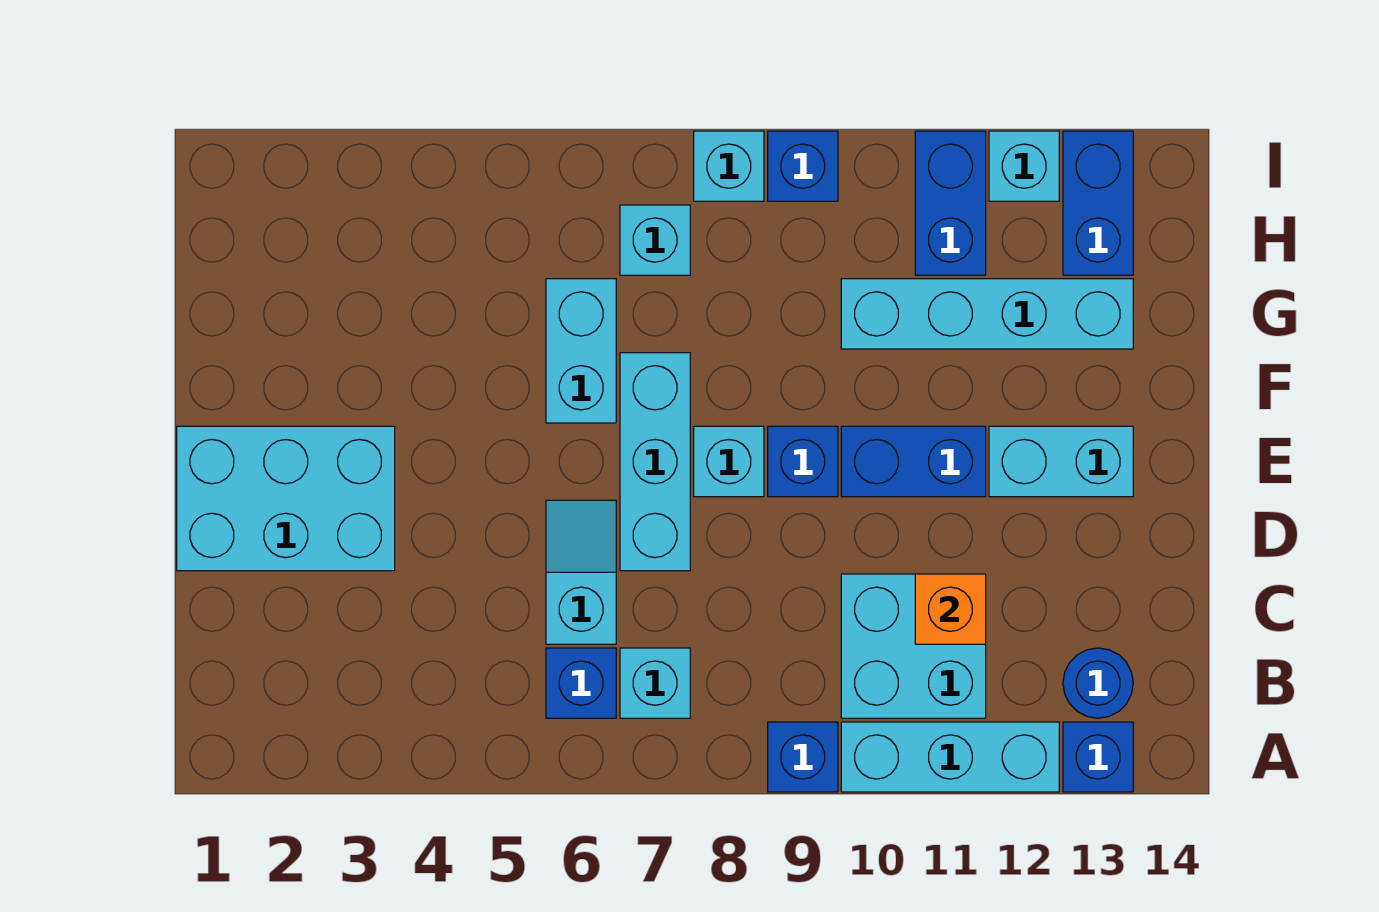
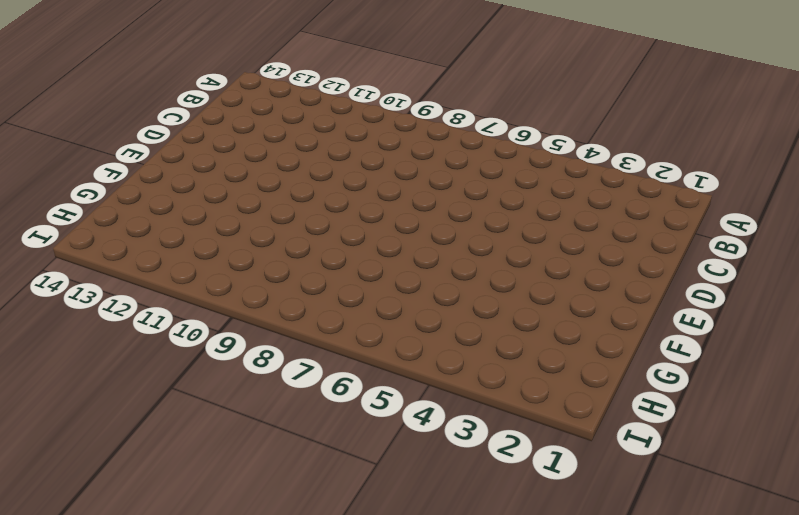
none -> blue 1x1 brick [768,722,838,792]
none -> cyan 1x3 brick [841,722,1059,792]
none -> blue 1x1 brick [1063,722,1133,792]

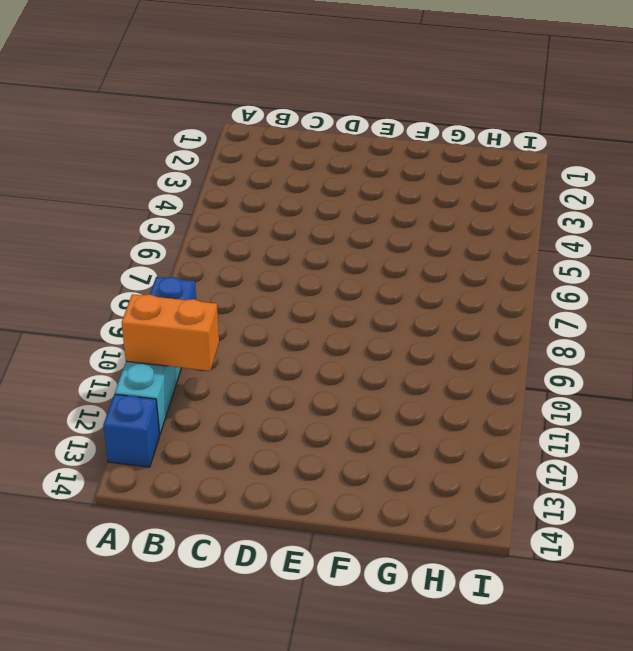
orange 1x2 brick [122,294,219,371] -> none
none -> blue 1x1 brick [546,648,616,718]
none -> cyan 1x1 brick [620,648,690,718]
none -> cyan 2x2 brick [841,574,986,718]

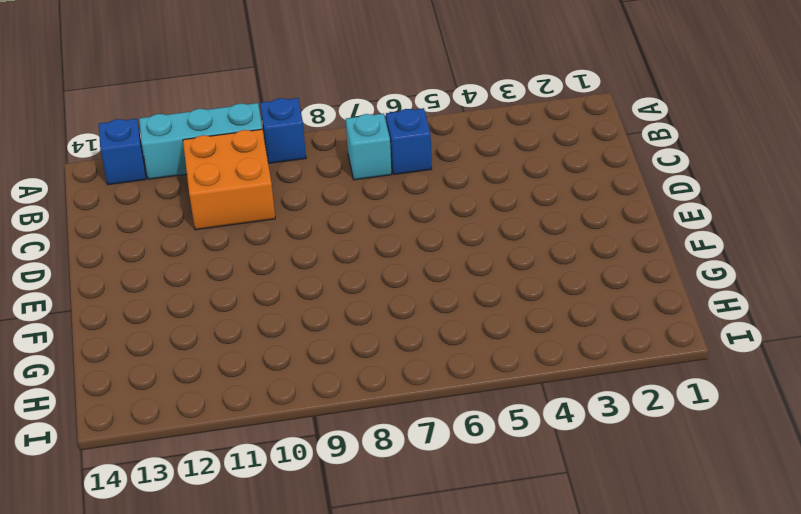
orange 2x2 brick [183,129,275,230] -> cyan 2x2 brick [841,574,986,718]
none -> blue 1x1 round brick [1063,648,1133,718]
none -> cyan 1x2 slope [546,500,616,644]
none -> cyan 2x3 brick [177,426,395,571]

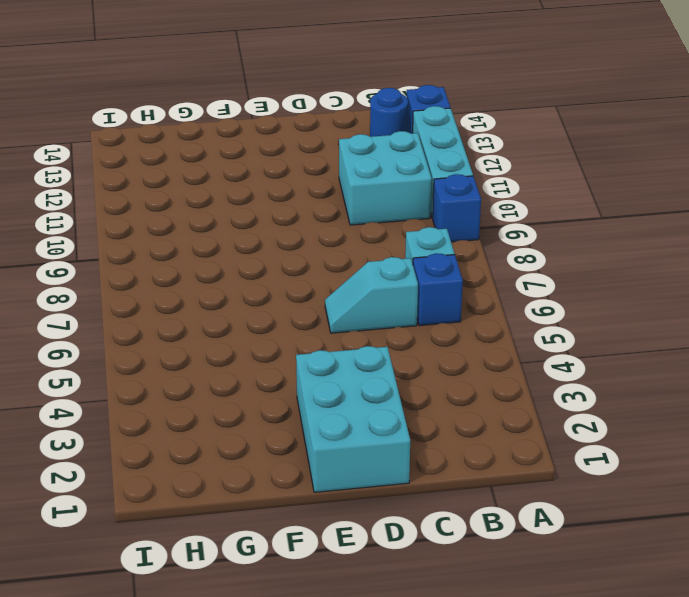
none -> cyan 1x3 brick [620,353,690,571]
none -> cyan 1x1 brick [694,426,764,497]
none -> blue 1x1 brick [768,426,838,497]

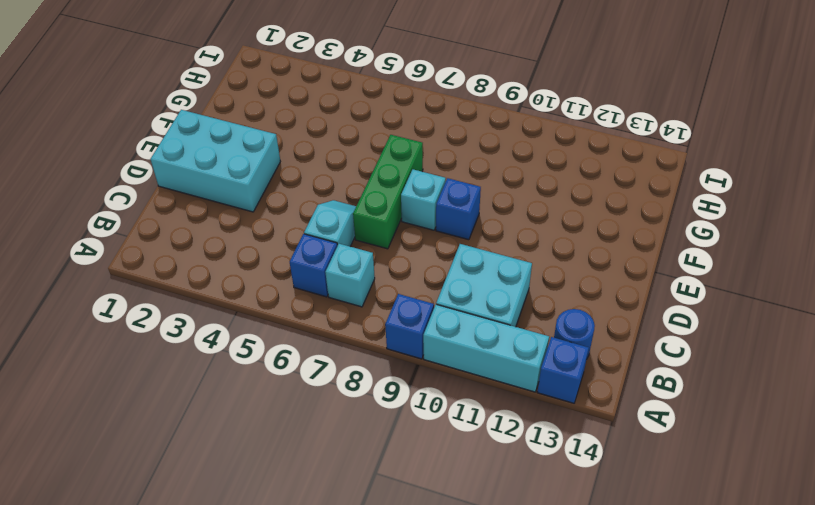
green 1x3 brick [353,135,423,249] -> cyan 1x3 brick [620,353,690,571]
none -> blue 1x2 brick [841,426,986,497]
none -> cyan 1x2 brick [989,426,1133,497]
none -> cyan 1x2 brick [546,279,616,423]

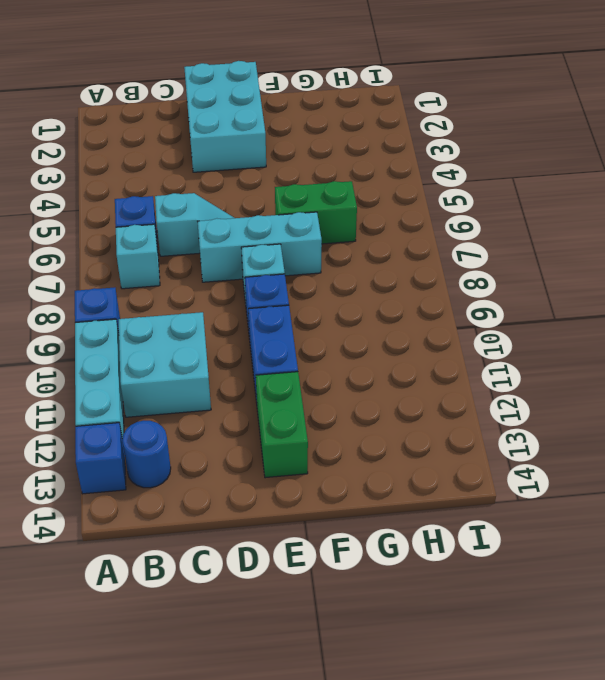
green 1x2 brick [256,372,308,478] -> cyan 1x2 brick [989,426,1133,497]
green 1x2 brick [275,181,357,244] -> cyan 1x2 brick [546,279,616,423]
none -> cyan 1x4 brick [841,279,1133,349]
none -> cyan 1x1 brick [620,205,690,275]
none -> blue 1x2 brick [915,131,986,275]

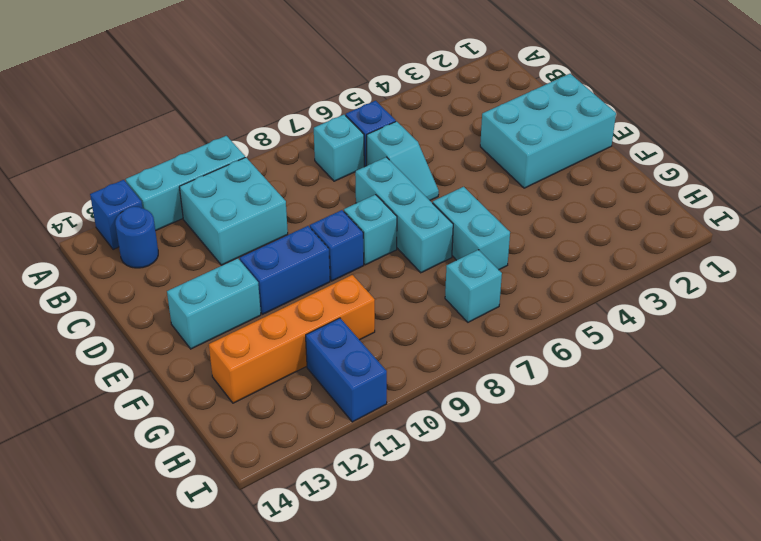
orange 1x4 brick [209,275,375,403] -> cyan 1x4 brick [841,279,1133,349]
none -> blue 1x1 brick [768,722,838,792]
none -> blue 1x2 brick [1063,131,1133,275]
none -> cyan 1x1 brick [694,131,764,201]

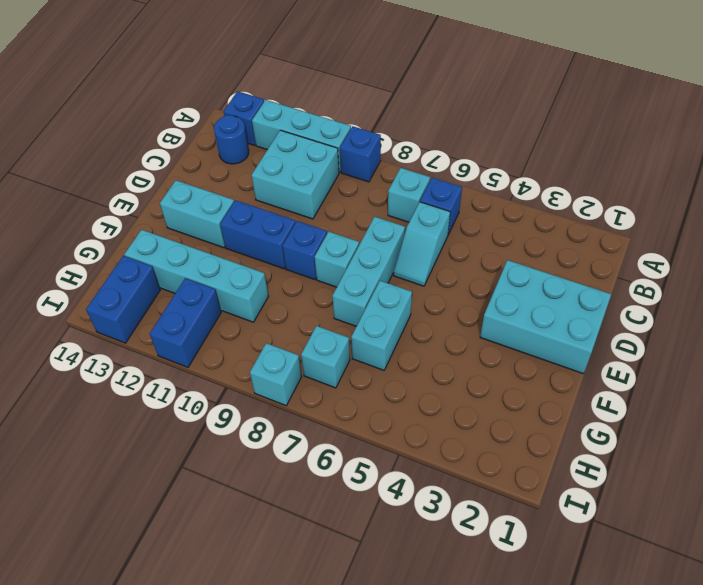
none -> blue 1x1 brick [768,131,838,201]
none -> cyan 1x1 brick [989,131,1059,201]
none -> orange 1x1 brick [915,574,986,644]

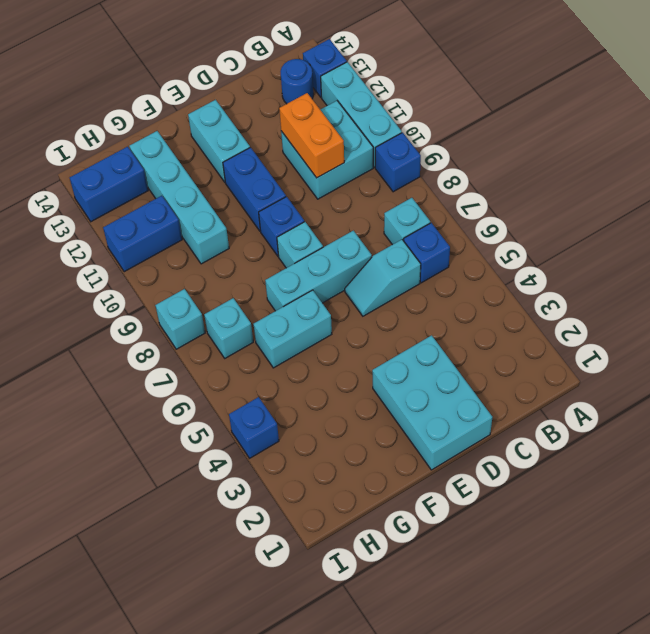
orange 1x2 brick [279,93,344,178] -> orange 1x1 brick [915,574,986,644]
blue 1x1 brick [229,397,279,458] -> blue 1x1 brick moved to [768,131,838,201]
none -> cyan 1x1 brick [989,131,1059,201]

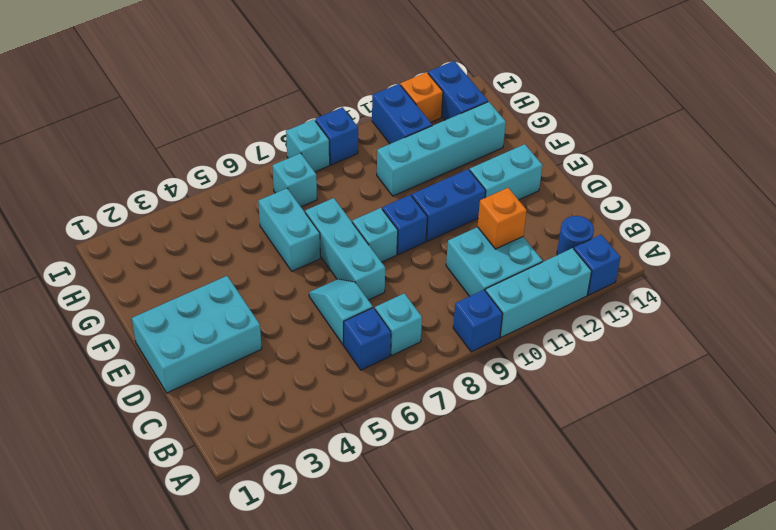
orange 1x1 brick [400,72,443,122] -> cyan 1x1 brick [989,131,1059,201]

